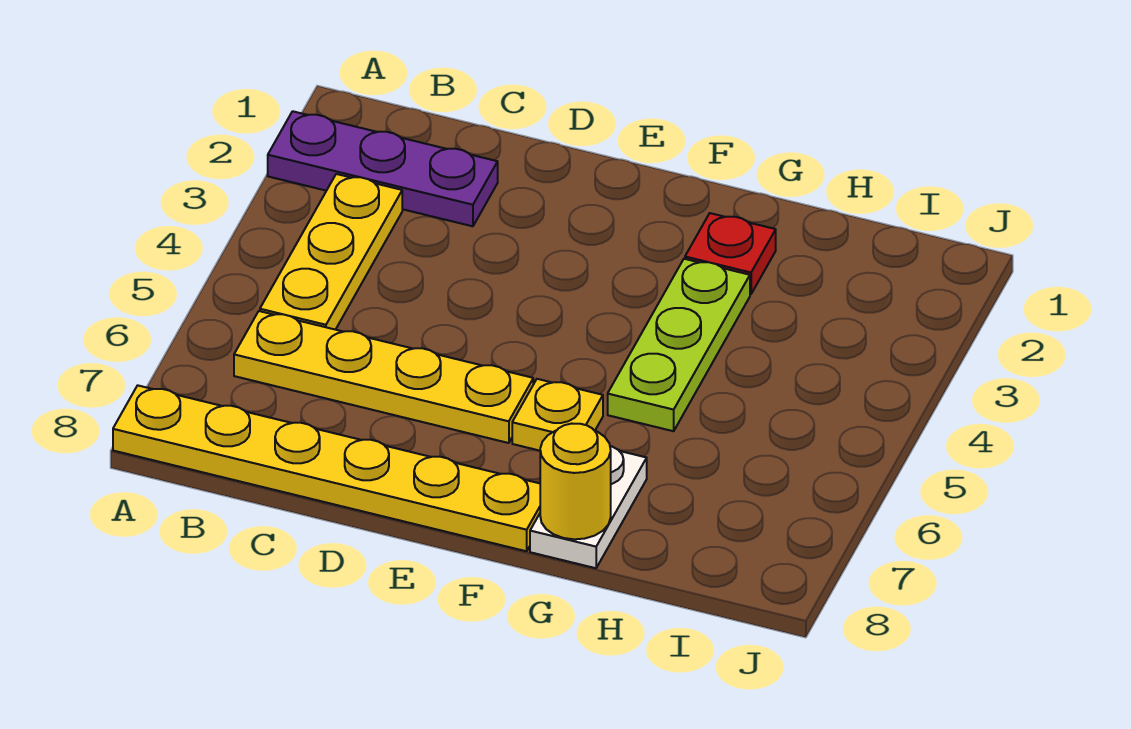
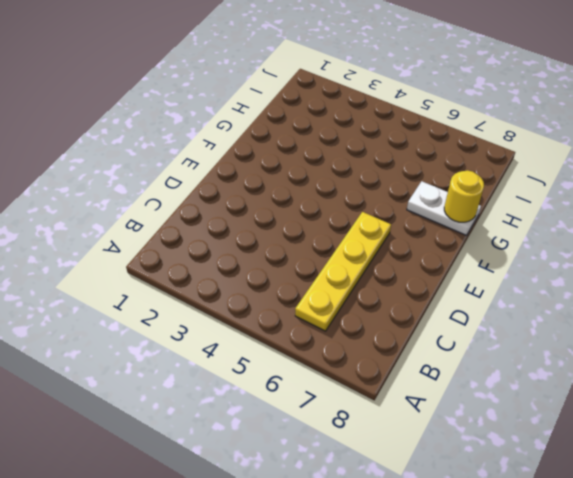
none -> purple 1x3 plate [268,111,498,226]
none -> yellow 1x6 plate [113,385,540,551]

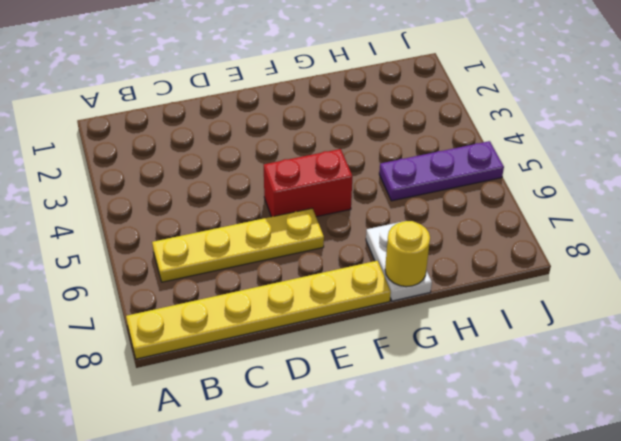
red 1x2 brick [264,149,353,217] -> none
purple 1x3 plate [379,141,504,201] -> purple 1x3 plate moved to [268,111,498,226]
none -> yellow 1x3 plate [260,174,402,330]
none -> yellow 1x1 plate [512,379,603,451]

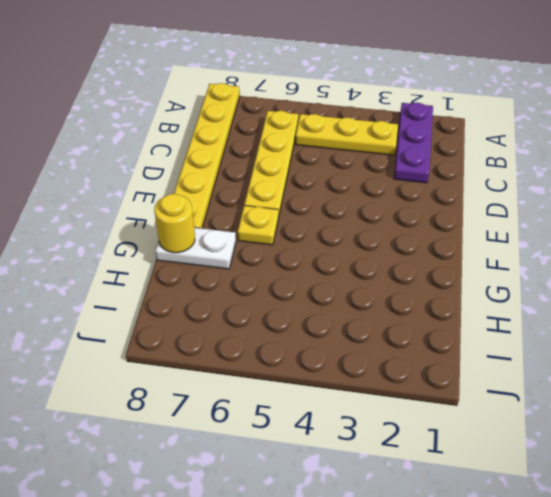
none -> red 1x1 plate [685,213,776,294]
none -> lime 1x3 plate [608,259,750,431]

